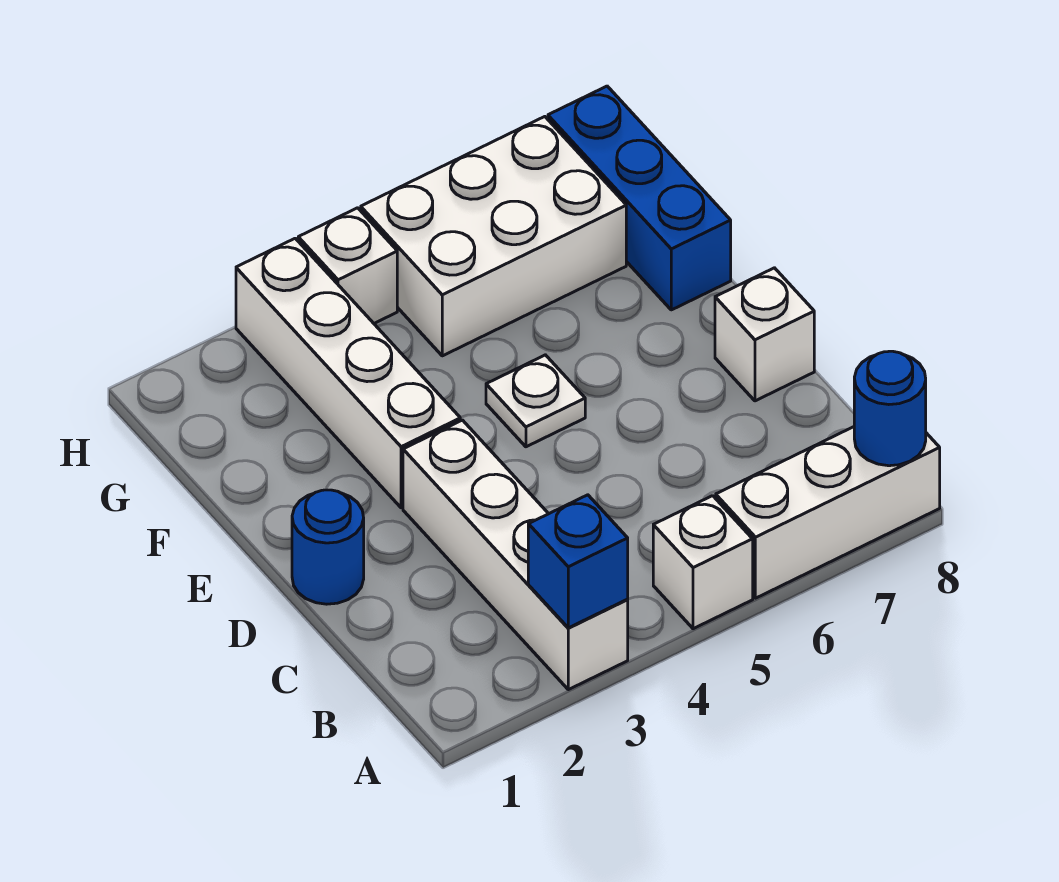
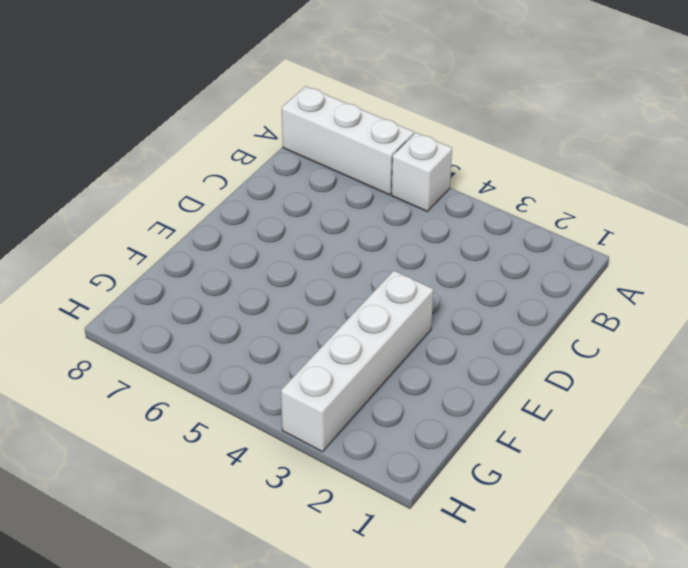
none -> white 1x4 brick [403,420,628,690]
none -> blue 1x1 round brick [292,490,364,604]
none -> white 1x1 brick [715,268,814,401]

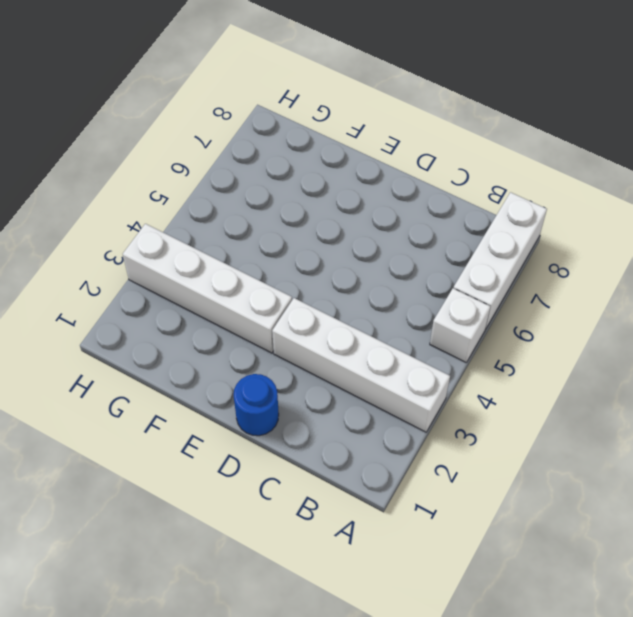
none -> white 1x1 brick [715,268,814,401]
none -> white 1x1 plate [486,355,585,447]
none -> blue 1x3 brick [548,86,731,310]

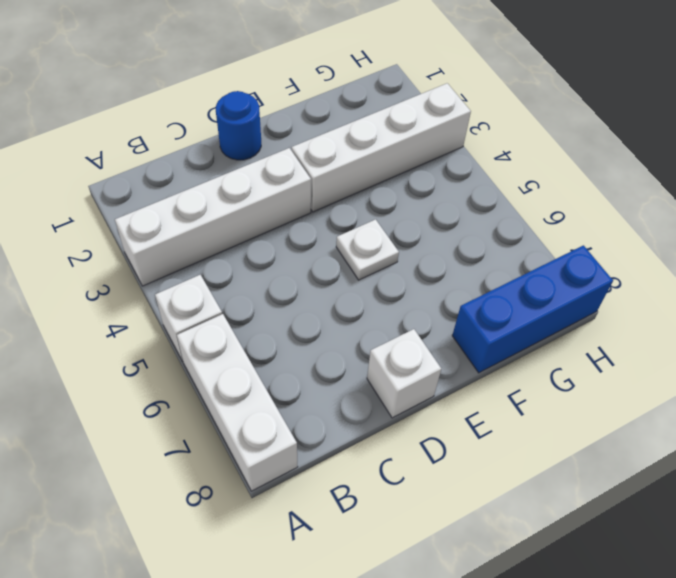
none -> white 2x3 brick [361,117,626,356]
none -> white 1x1 brick [298,208,397,323]
none -> blue 1x1 brick [528,495,628,628]

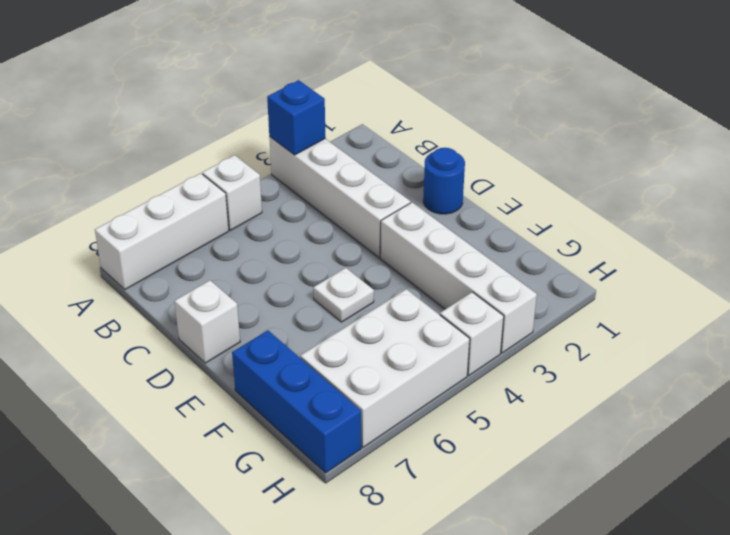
none -> blue 1x1 round brick [854,351,926,466]

